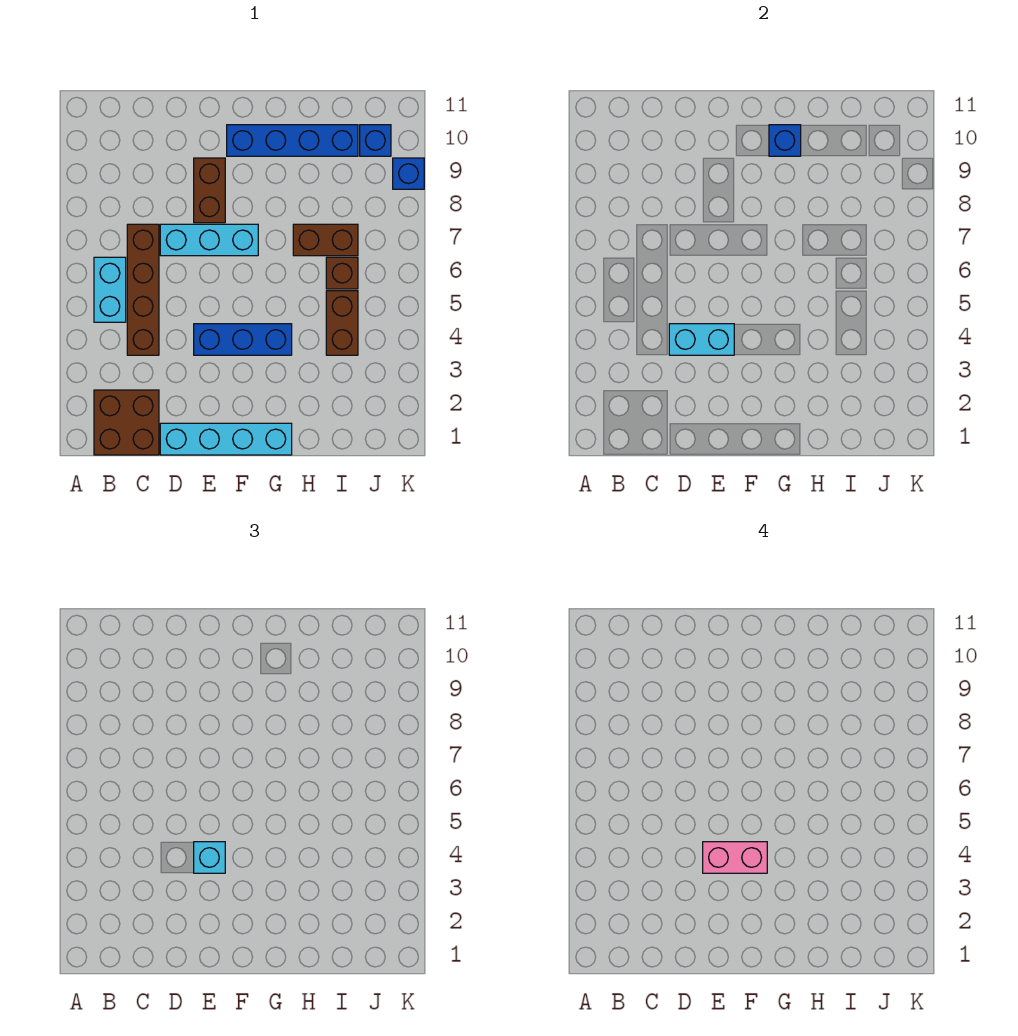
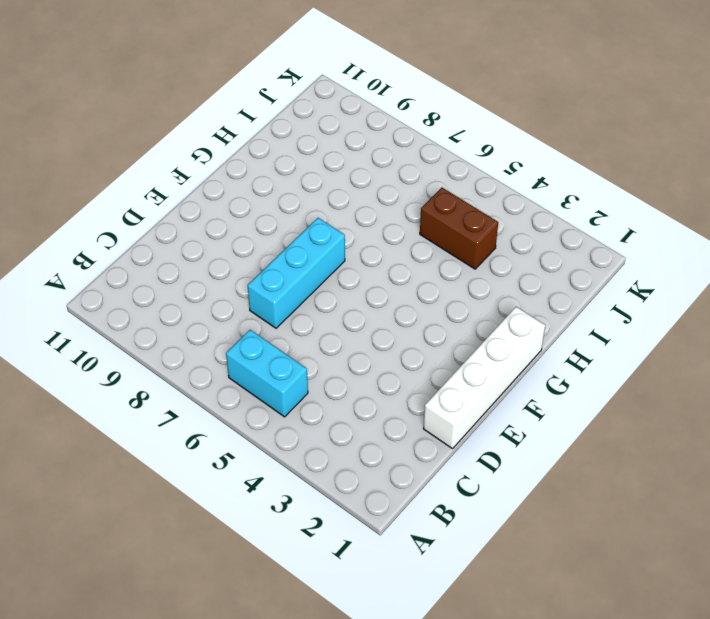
white 1x4 brick [424,307,545,449] -> cyan 1x4 brick [160,423,292,455]
none -> brown 2x2 brick [94,390,159,455]
none -> brown 1x4 brick [127,224,159,355]
none -> blue 1x3 brick [194,324,292,355]

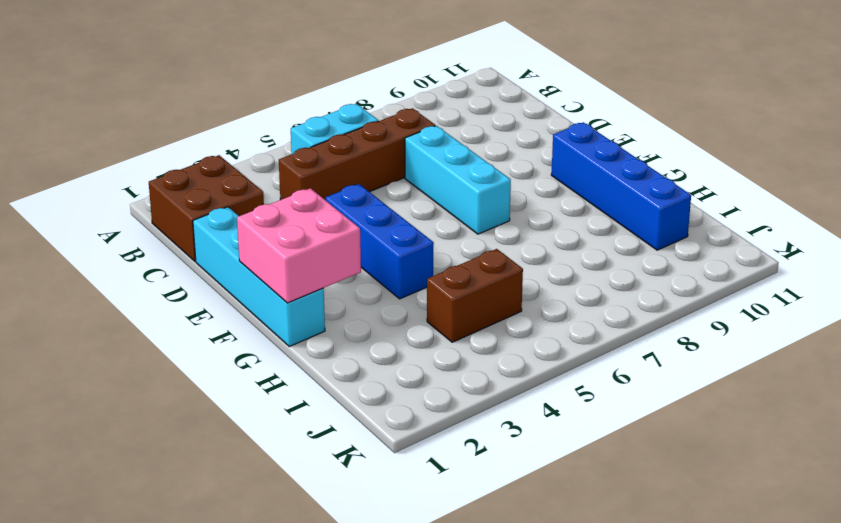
pink 2x2 brick [237,188,361,303] -> none
none -> brown 1x2 brick [194,158,225,223]
none -> brown 1x2 brick [293,224,358,256]
none -> brown 1x1 brick [326,257,358,289]

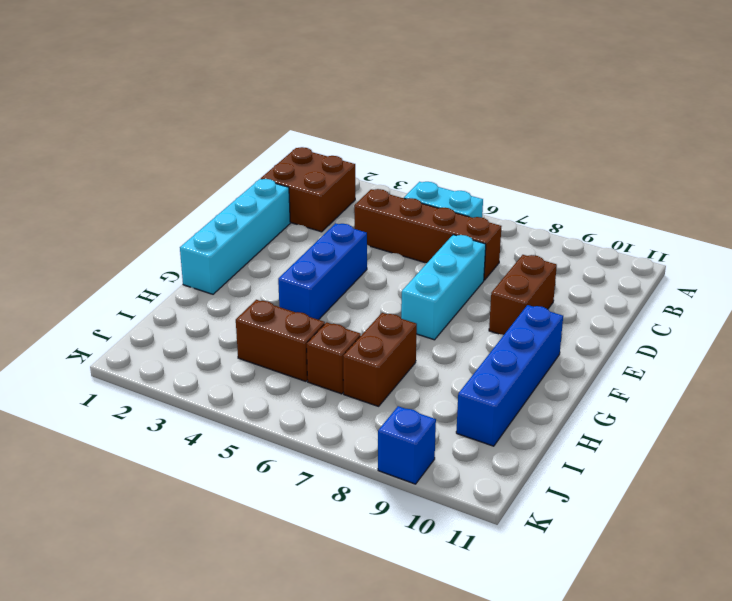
brown 1x2 brick [489,255,557,335] -> brown 1x2 brick turned to [194,158,225,223]
none -> blue 1x1 brick [360,125,391,156]
none -> cyan 1x2 brick [669,324,734,355]
none -> blue 1x1 brick [769,125,801,156]

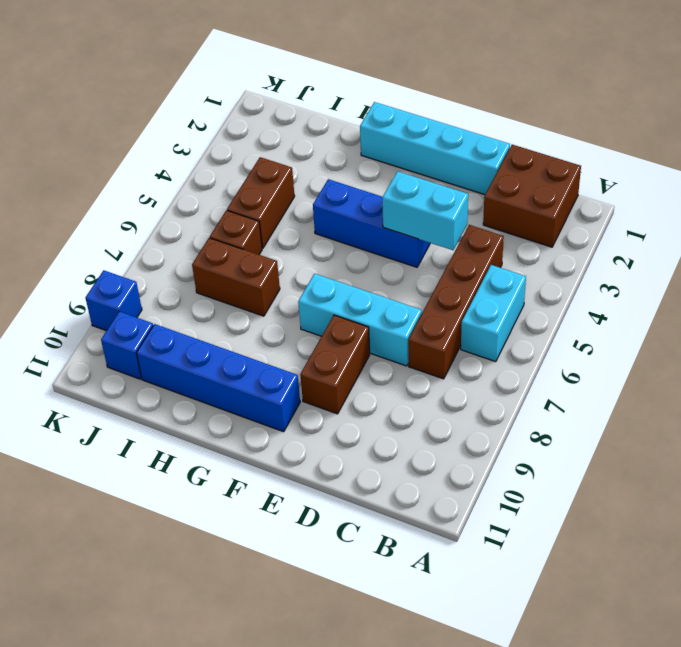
none -> blue 1x1 brick [769,125,801,156]
none -> cyan 1x1 brick [194,842,225,873]
none -> pink 1x2 brick [703,842,767,873]

